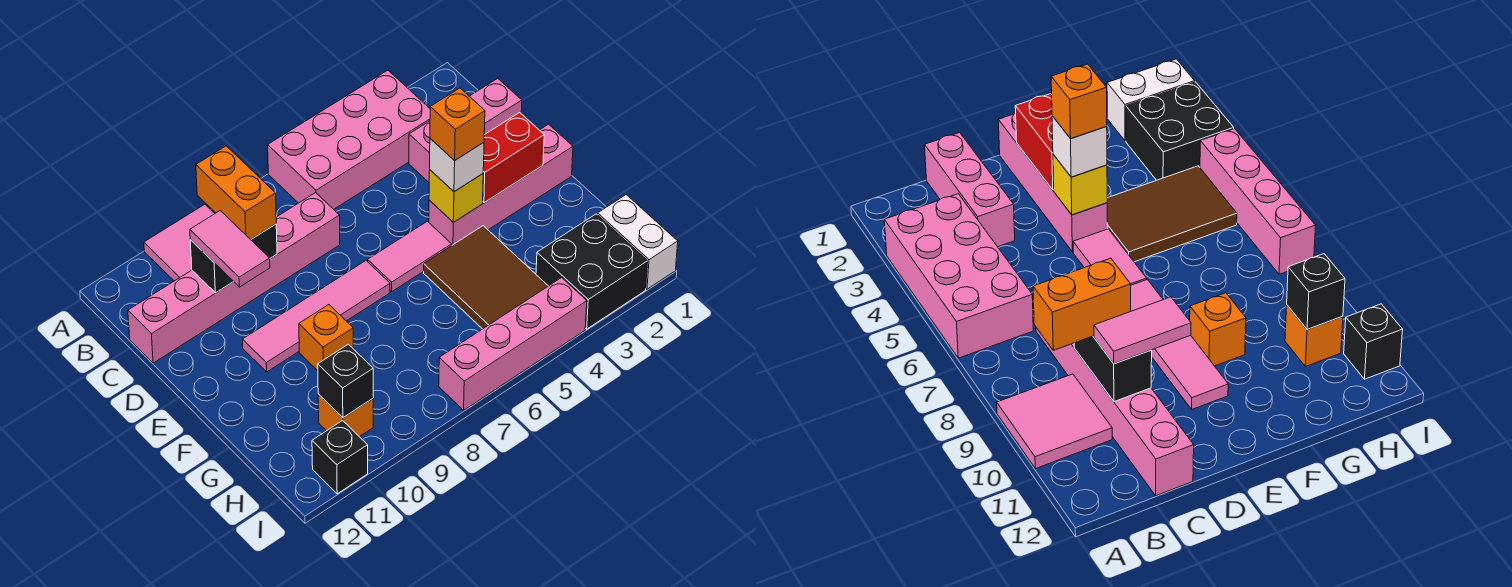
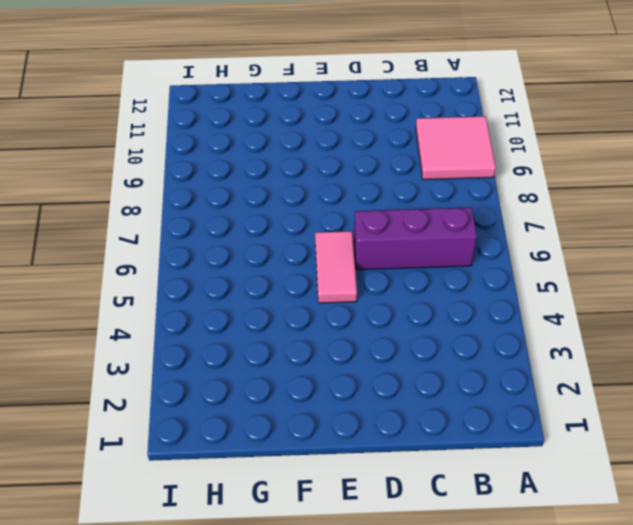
purple 1x3 brick [354,207,477,270] -> pink 2x4 brick [268,70,430,209]
none -> pink 1x3 brick [409,78,522,182]
none -> pink 1x6 brick [128,193,340,363]
none -> pink 1x4 brick [429,124,573,245]

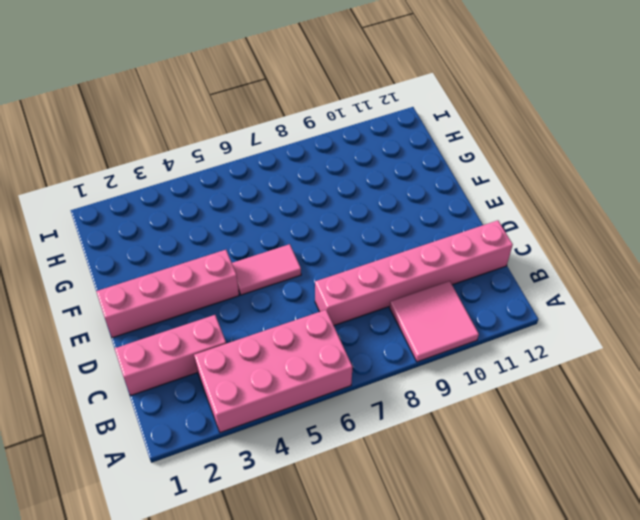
none -> pink 1x4 tile [242,261,390,372]
none -> brown 2x3 tile [424,226,548,329]
none -> orange 1x1 brick [299,305,353,371]

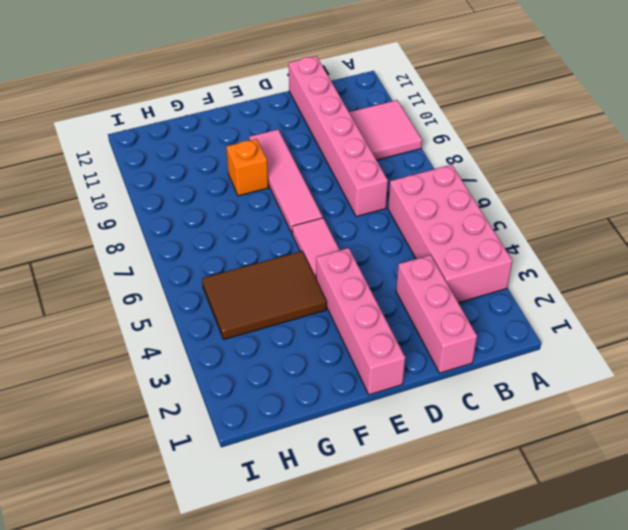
none -> white 1x2 brick [598,195,678,289]
none -> black 2x2 brick [536,214,648,329]
none -> orange 1x1 brick [318,394,373,437]

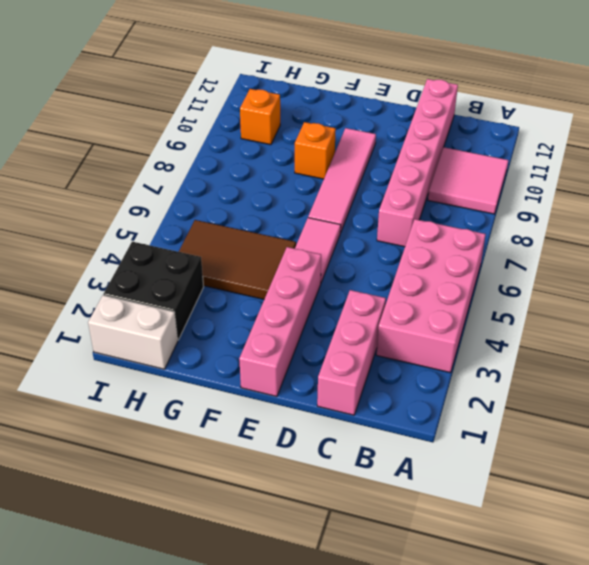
none -> pink 1x4 brick [439,278,587,410]
none -> black 1x1 brick [312,421,368,494]
none -> black 1x2 brick [190,224,277,293]

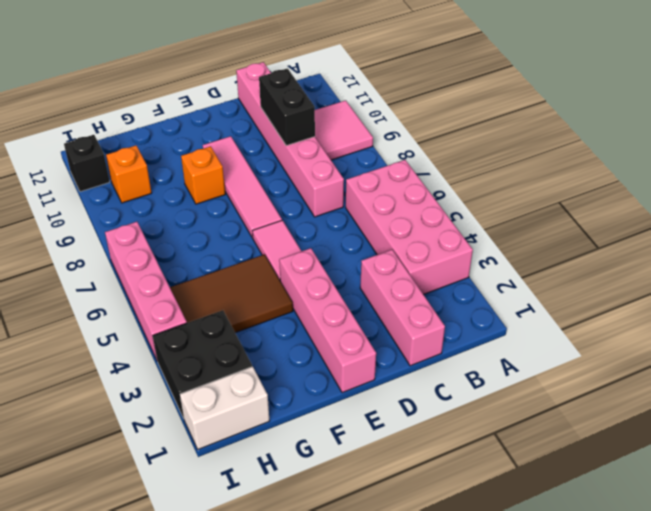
none -> red 1x2 brick [483,113,544,203]
none -> yellow 1x1 brick [429,170,483,222]
none -> black 1x1 brick [318,344,373,418]

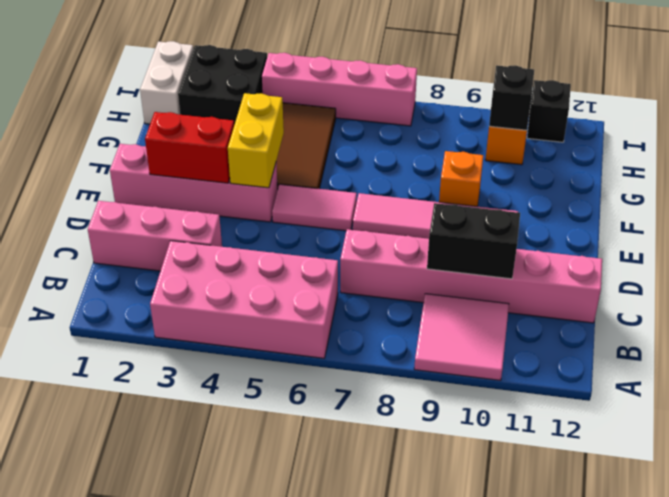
yellow 1x2 brick [228,93,284,188] -> yellow 1x1 brick [429,170,483,222]
none -> orange 1x2 brick [196,146,276,240]
none -> pink 1x2 tile [190,211,270,287]
none -> white 1x1 brick [430,138,484,192]

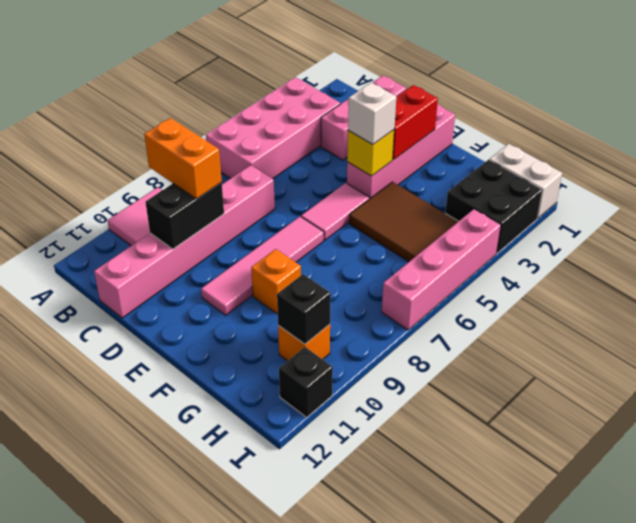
none -> pink 1x2 tile [190,211,270,287]
none -> orange 1x1 brick [430,88,485,161]

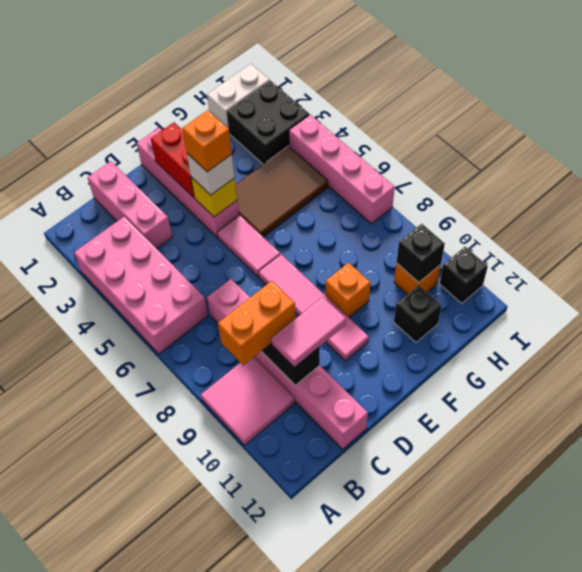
black 1x1 brick [394,285,442,342] -> none

